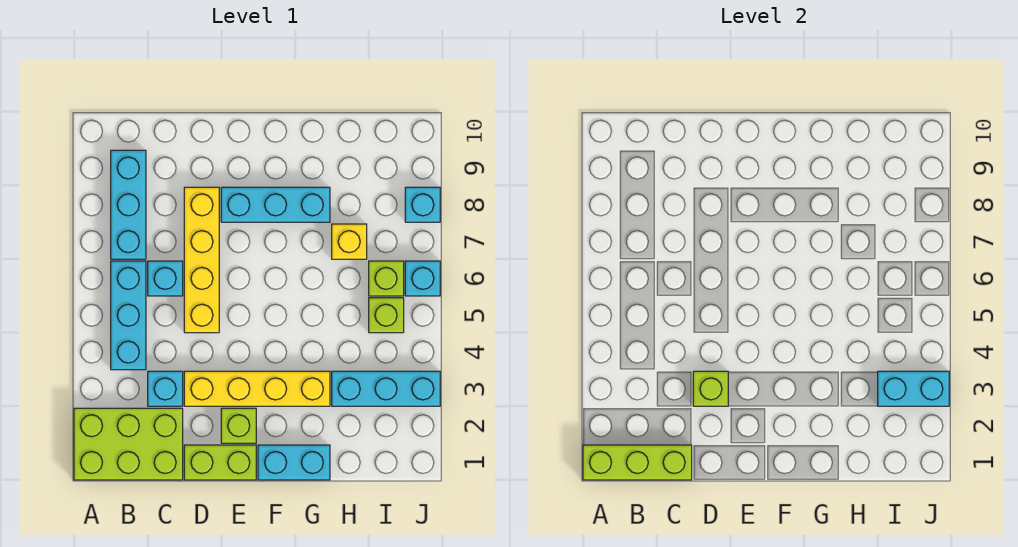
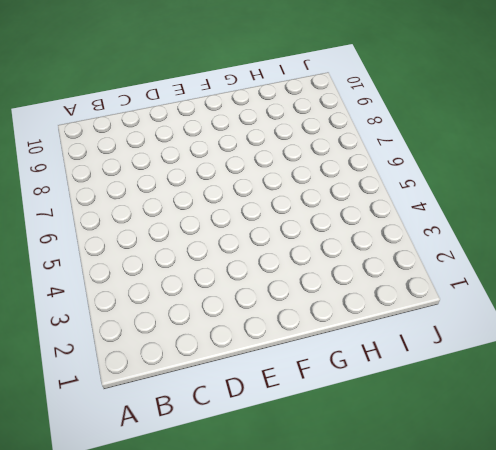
none -> lime 2x3 brick [74,408,183,480]
none -> cyan 1x3 brick [111,261,146,370]
none -> cyan 1x3 brick [111,150,146,259]

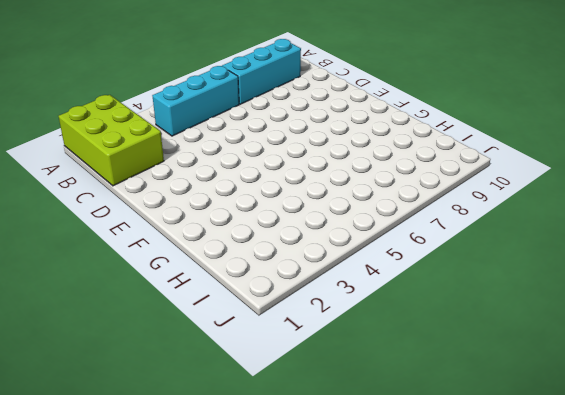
none -> cyan 1x1 brick [148,371,183,406]
none -> cyan 1x1 brick [148,261,183,296]
none -> lime 1x2 brick [184,445,256,480]

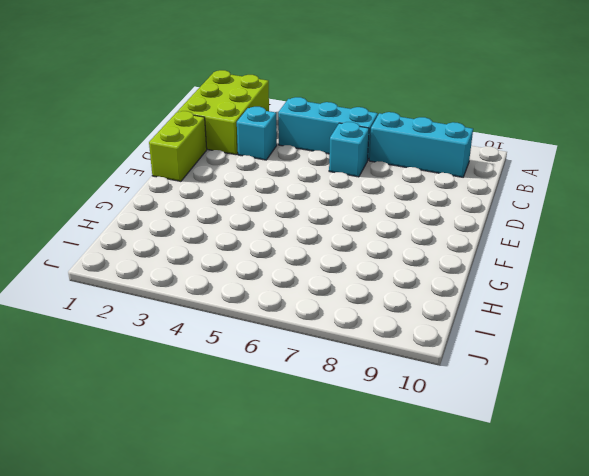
none -> yellow 1x4 brick [184,371,330,406]
none -> yellow 1x4 brick [184,187,219,333]
none -> lime 1x1 brick [221,408,256,443]

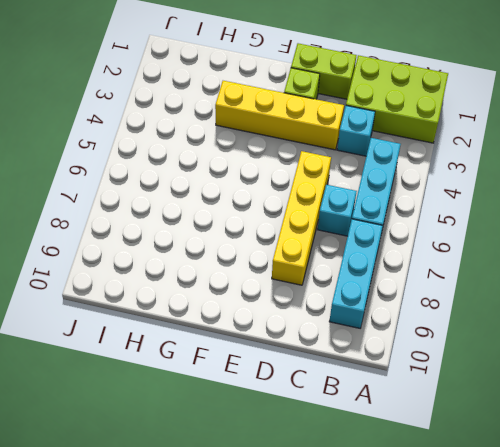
none -> cyan 1x3 brick [221,187,330,222]
none -> cyan 1x2 brick [258,445,330,480]
none -> cyan 1x3 brick [332,371,440,406]

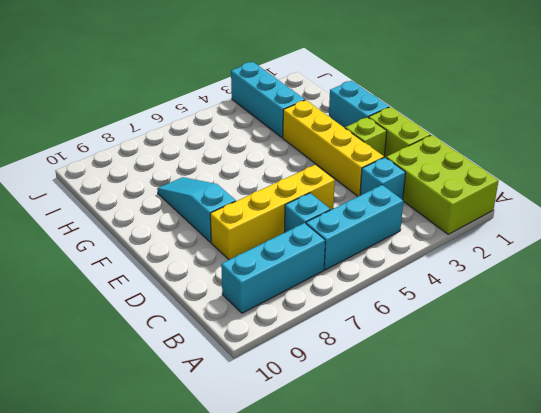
cyan 1x3 slope [157,177,236,242] -> cyan 1x3 brick [221,187,330,222]
none -> yellow 1x1 brick [332,224,367,259]
none -> lime 1x1 brick [369,298,404,333]
none -> lime 1x1 brick [369,261,404,296]

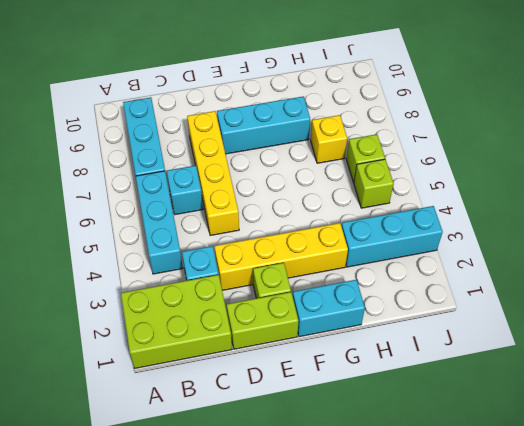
none -> cyan 1x1 brick [405,261,440,296]
none -> cyan 1x1 brick [405,187,440,222]
none -> lime 1x3 brick [583,445,692,480]

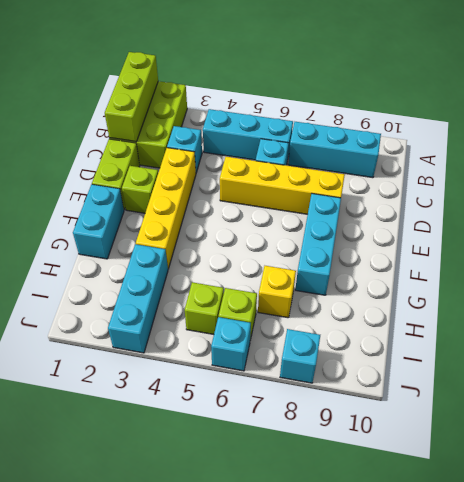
none -> lime 1x1 brick [693,371,728,406]
none -> cyan 1x2 brick [878,371,949,406]

